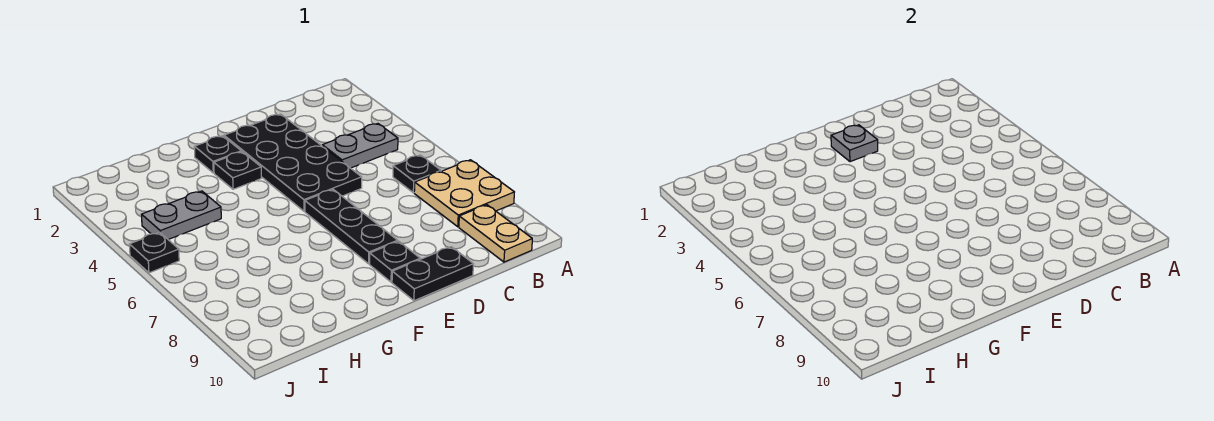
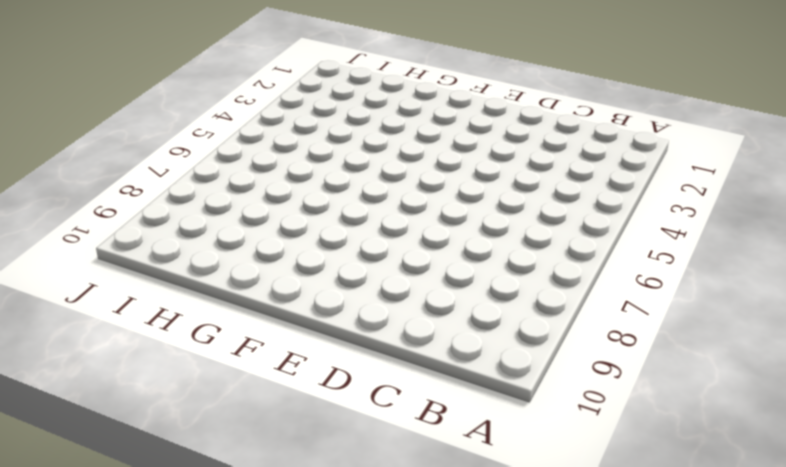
none -> tan 2x2 plate [414,160,514,227]
none -> grey 1x2 plate [322,124,398,168]
none -> black 1x1 plate [393,155,441,193]

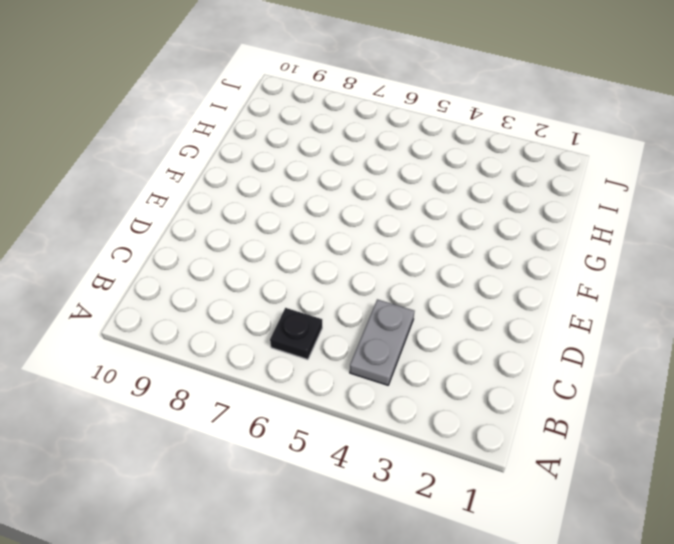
none -> tan 2x2 plate [414,160,514,227]
none -> tan 1x2 plate [459,205,532,262]
none -> black 2x4 plate [224,114,362,211]

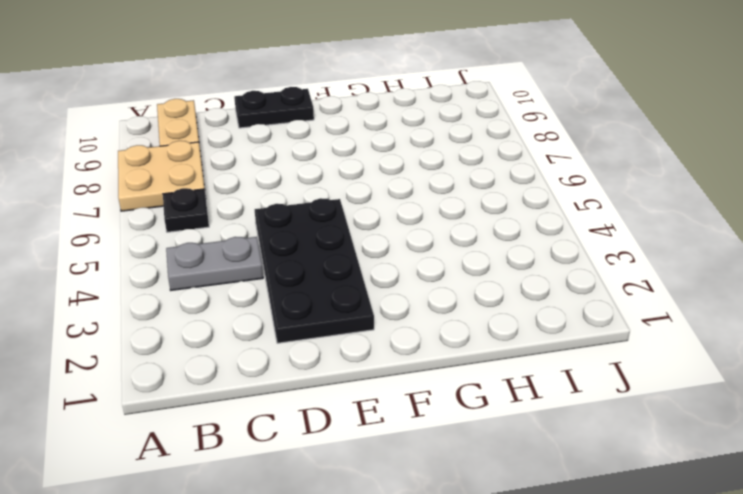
none -> black 1x3 plate [305,189,398,264]
none -> black 1x1 plate [370,241,420,282]
none -> black 1x1 plate [194,136,241,173]

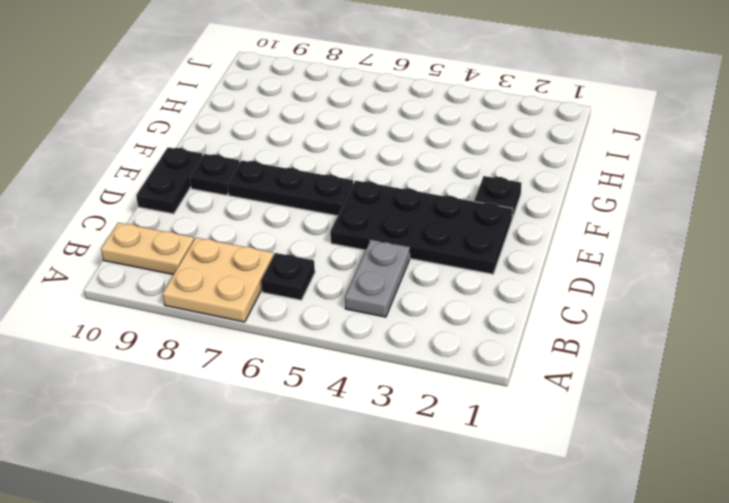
none -> black 1x1 plate [214,152,261,189]
none -> grey 1x2 plate [141,191,221,239]
none -> black 1x1 plate [129,232,179,273]

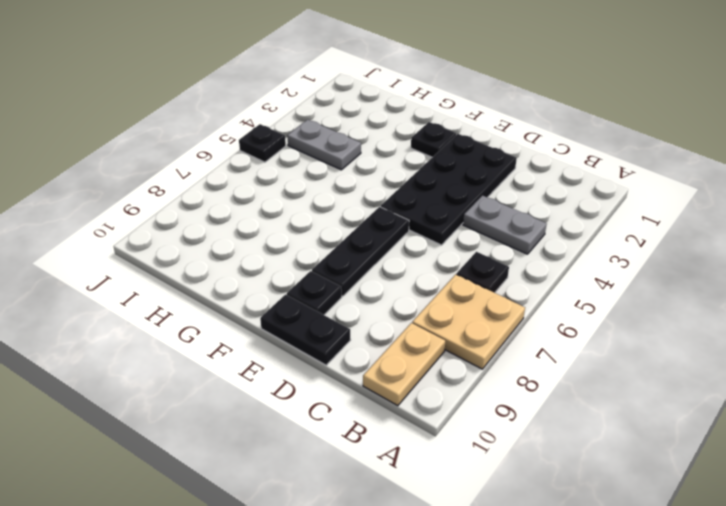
none -> black 1x1 plate [214,152,261,189]
none -> grey 1x1 plate [831,125,878,162]

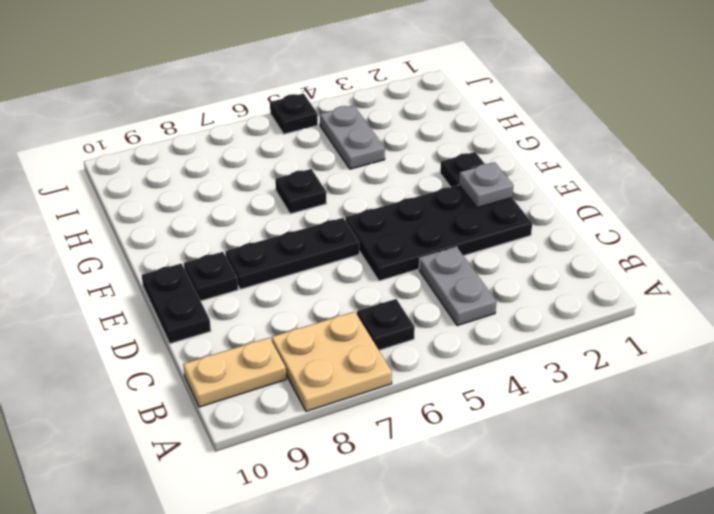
black 1x1 plate [275,169,326,214] -> black 1x1 plate moved to [214,152,261,189]

